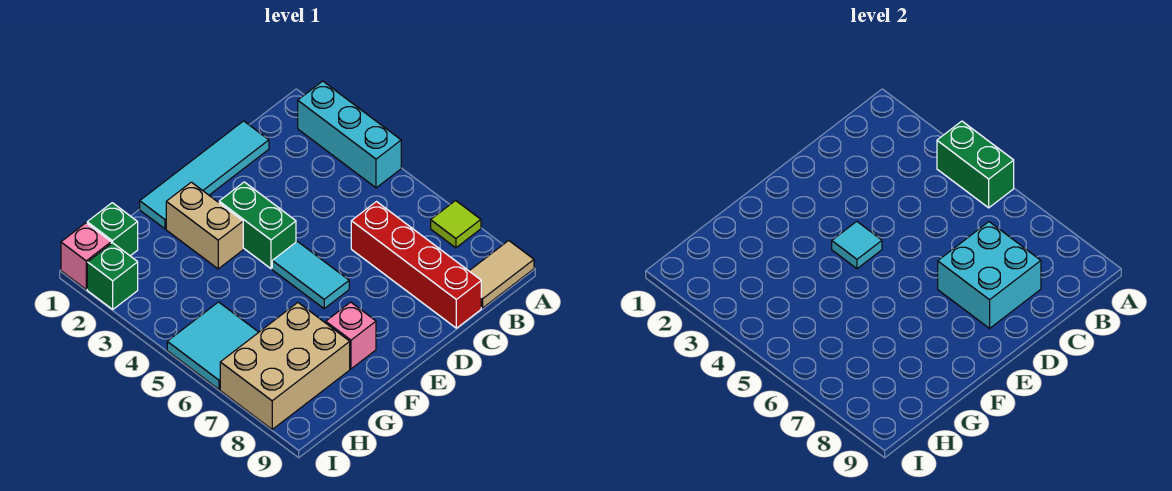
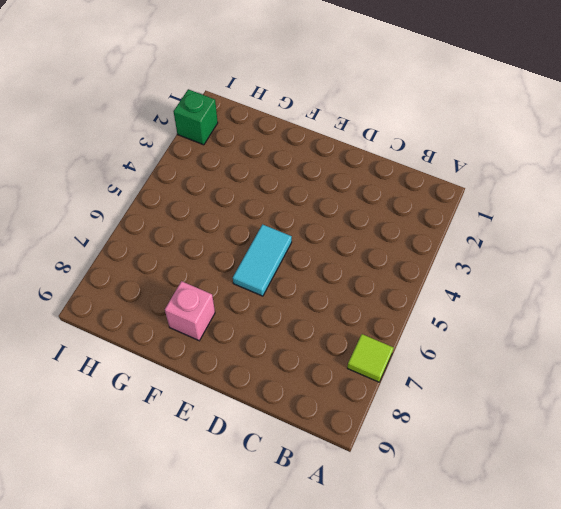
none -> cyan 1x3 brick [298,81,401,188]
none -> tan 1x2 tile [470,241,534,308]
none -> cyan 1x4 tile [140,121,269,229]

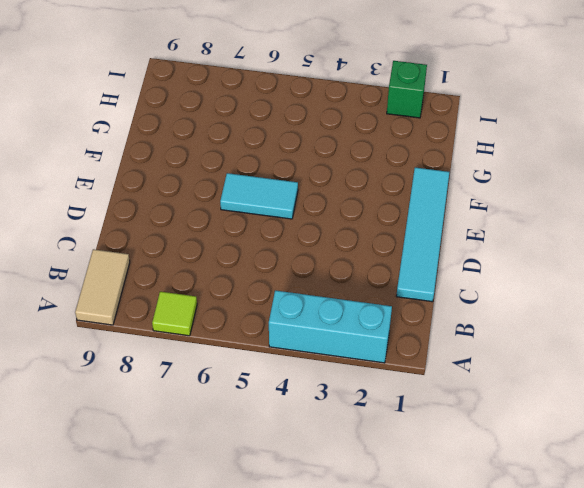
none -> red 1x4 brick [351,202,481,328]
none -> green 1x2 brick [219,182,296,269]
none -> tan 1x2 brick [166,182,243,269]

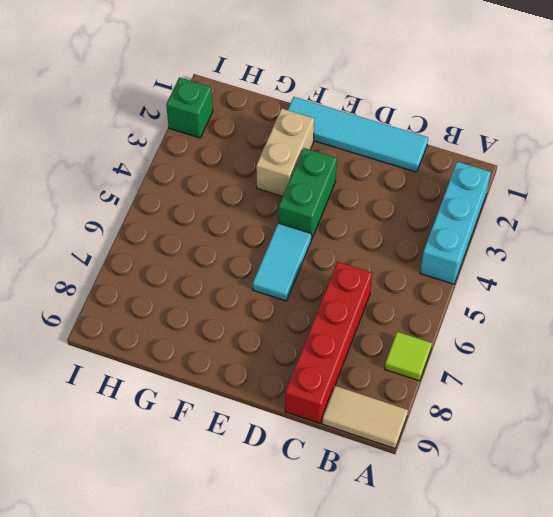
none -> pink 1x1 brick [326,302,376,369]
none -> tan 2x3 brick [220,303,350,429]
none -> green 1x1 brick [87,203,138,256]

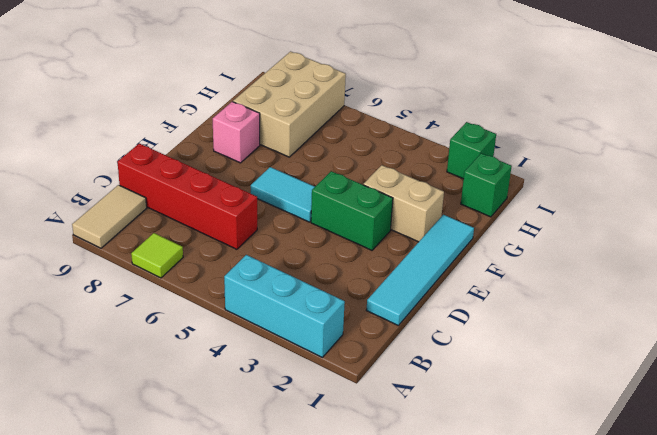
none -> cyan 2x2 tile [167,302,259,389]
none -> pink 1x1 brick [61,223,111,289]
none -> green 1x2 brick [937,121,1014,208]

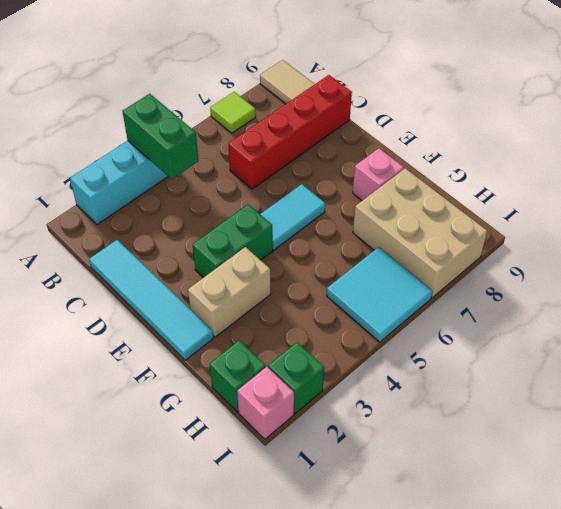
green 1x2 brick [122,94,199,179] -> green 1x2 brick turned to [937,121,1014,208]
none -> cyan 2x2 brick [938,222,1041,328]
none -> cyan 1x1 tile [832,221,882,269]

